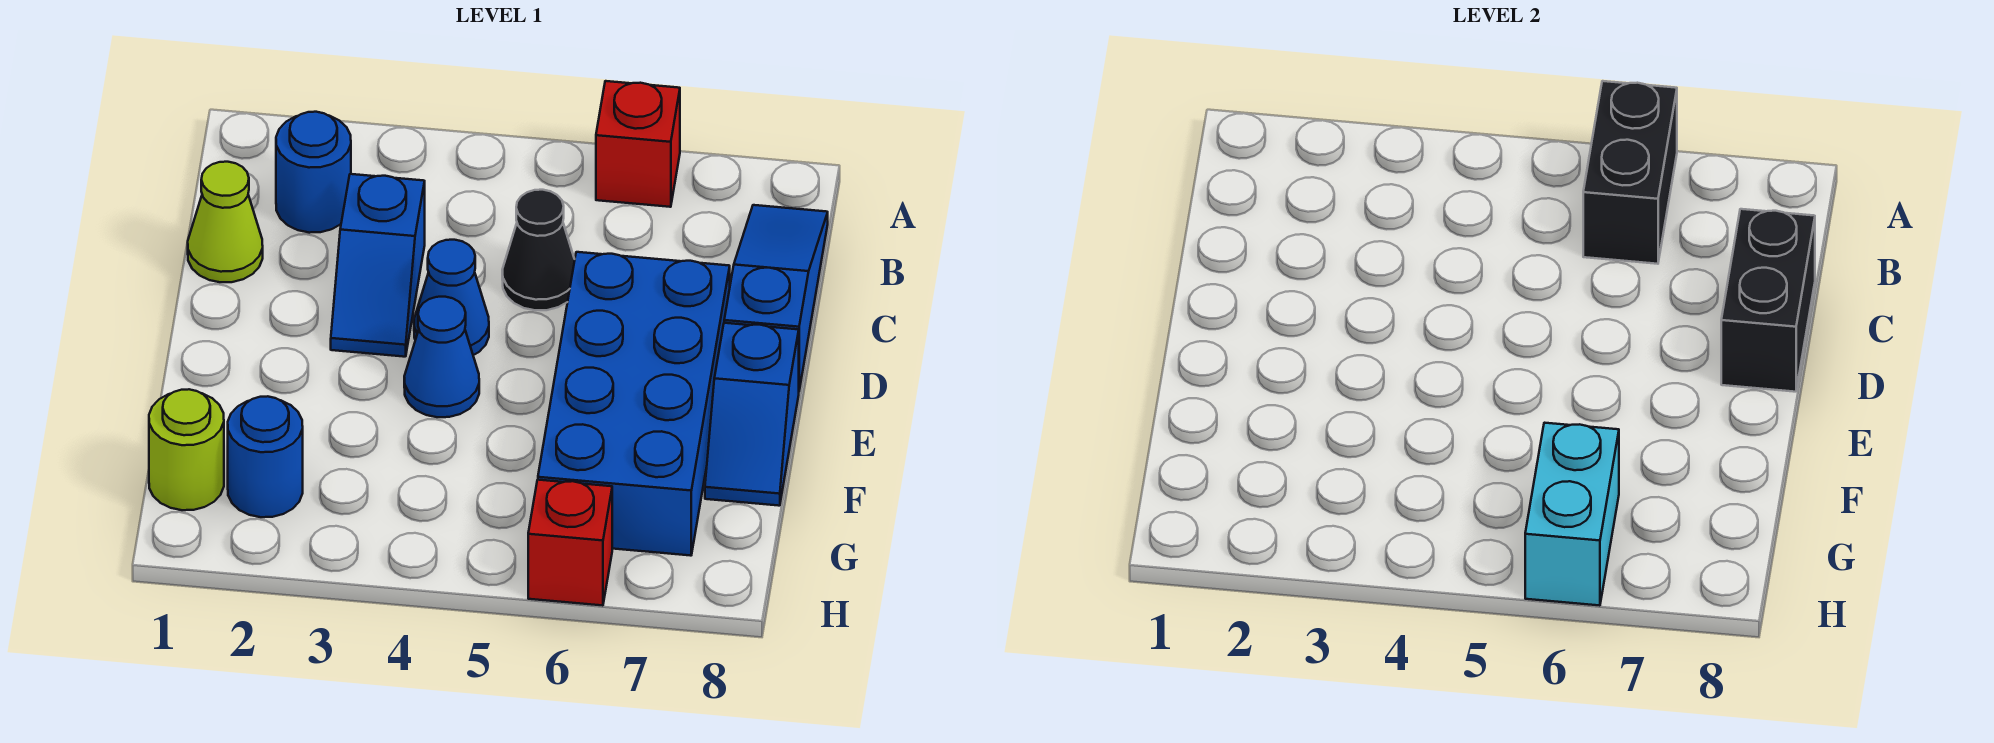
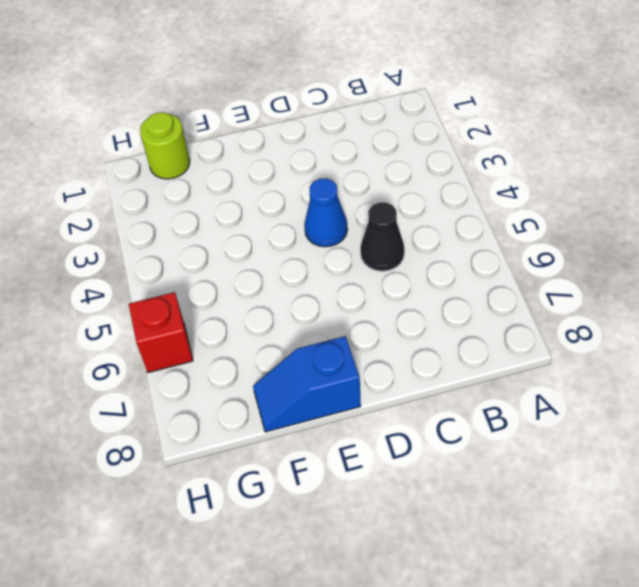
none -> red 1x1 brick [596,81,680,207]
none -> blue 1x1 round brick [276,112,351,233]
none -> blue 1x3 slope [724,205,828,390]

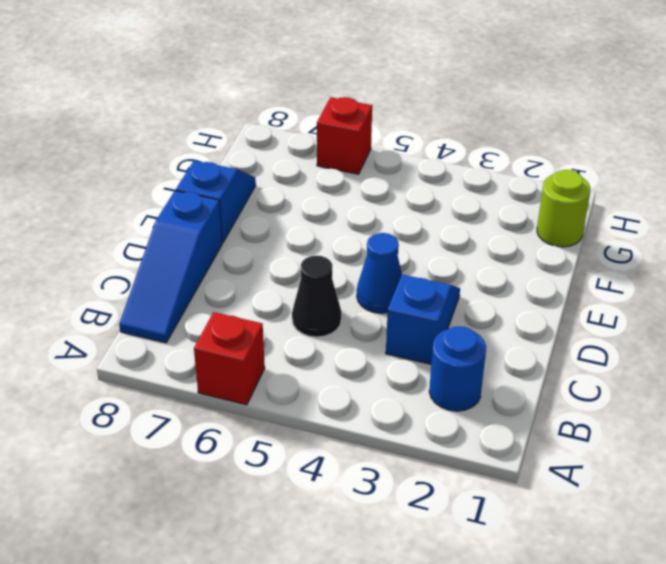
none -> lime 1x1 cone [188,162,263,282]
none -> blue 2x4 brick [538,252,730,556]
none -> blue 1x1 cone [404,297,479,417]

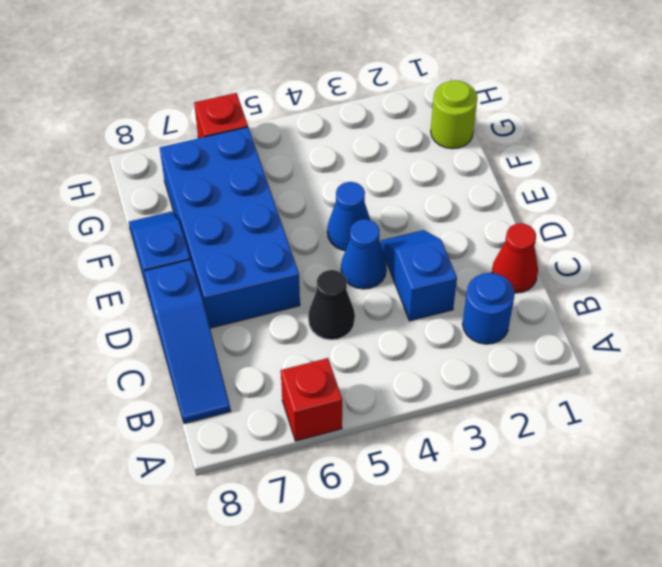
red 1x1 cone [492,223,538,293] -> lime 1x1 cone [188,162,263,282]
none -> blue 1x1 round brick [228,396,303,517]
none -> black 1x2 brick [1583,81,1677,264]
none -> black 1x2 brick [1721,209,1815,392]

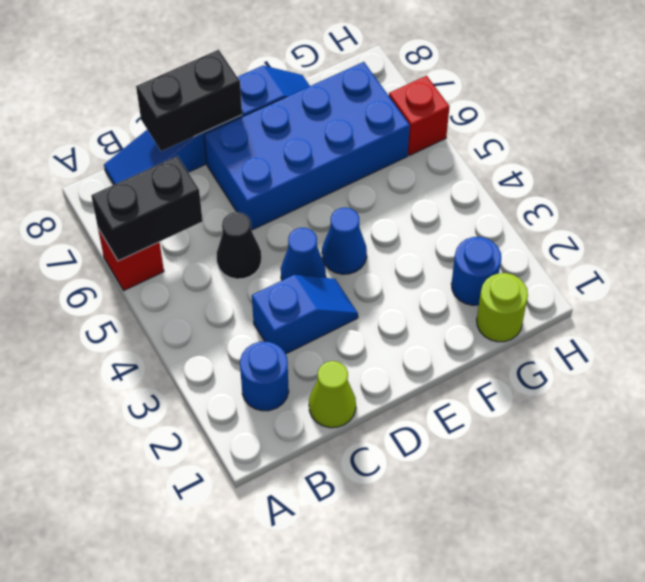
none -> cyan 1x2 brick [1525,423,1619,606]

